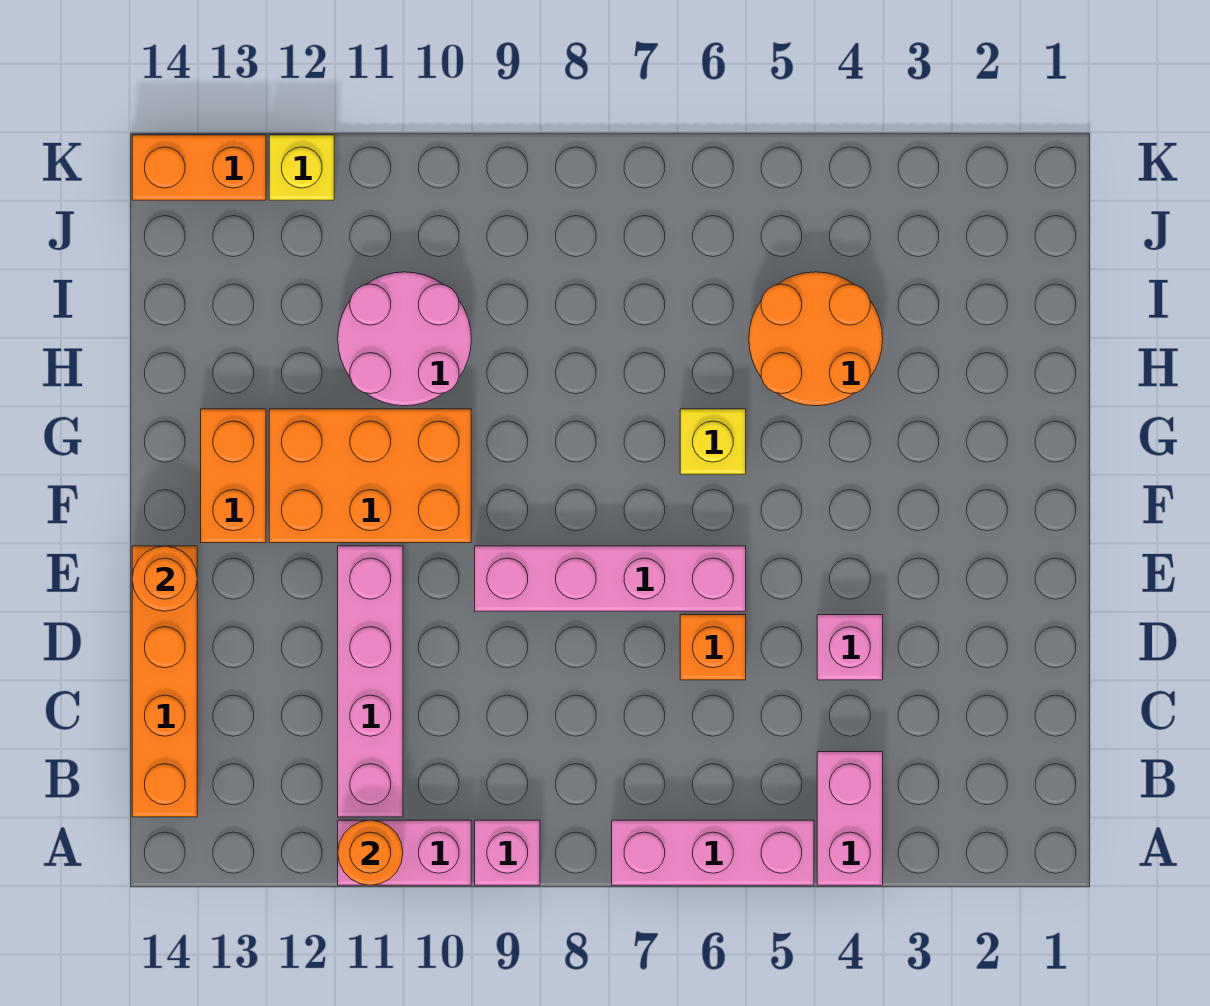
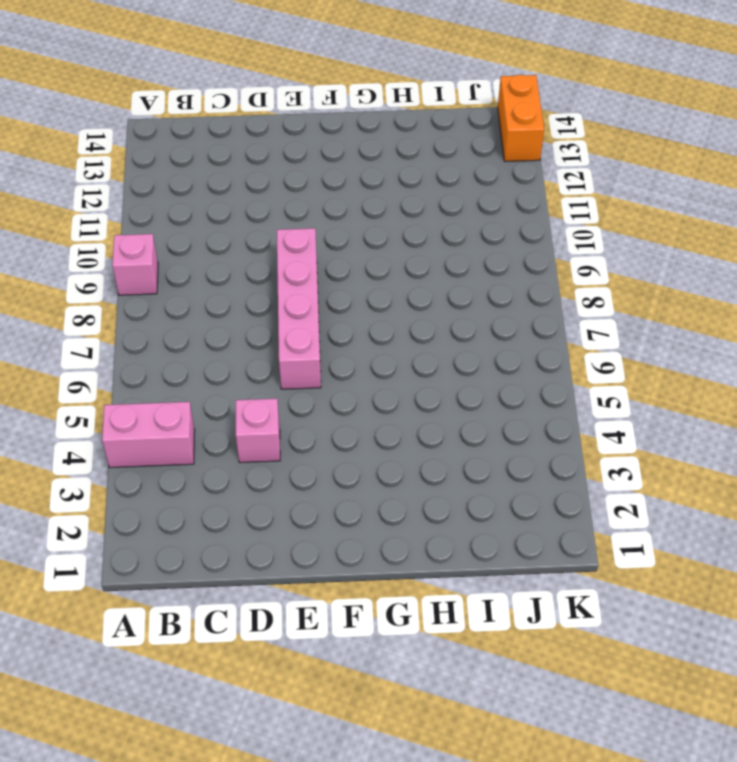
none -> pink 1x3 brick [612,820,814,885]
none -> pink 1x2 brick [338,820,471,885]
none -> pink 1x4 brick [338,546,403,817]

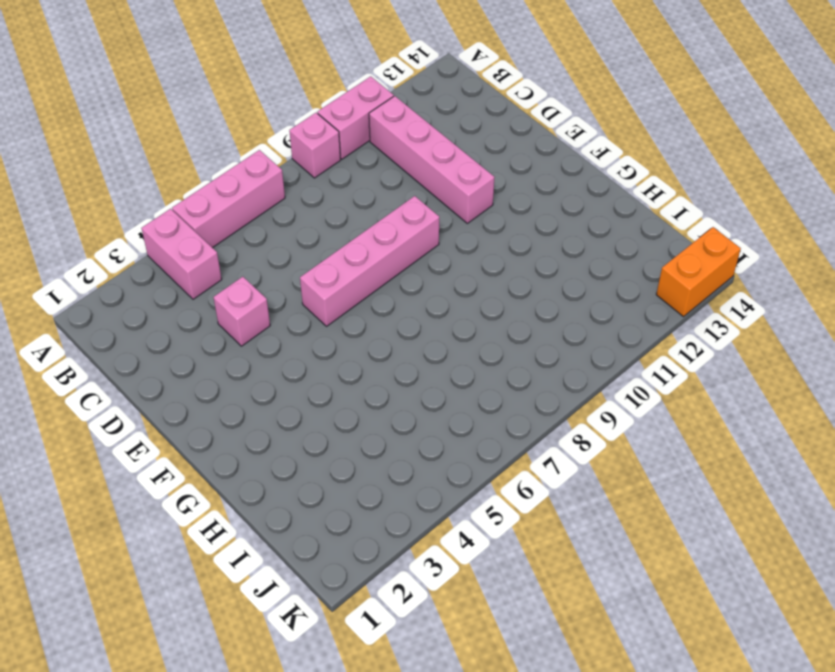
none -> orange 1x4 brick [132,546,197,817]
none -> orange 1x1 brick [680,615,746,680]
none -> orange 2x3 brick [269,409,471,543]

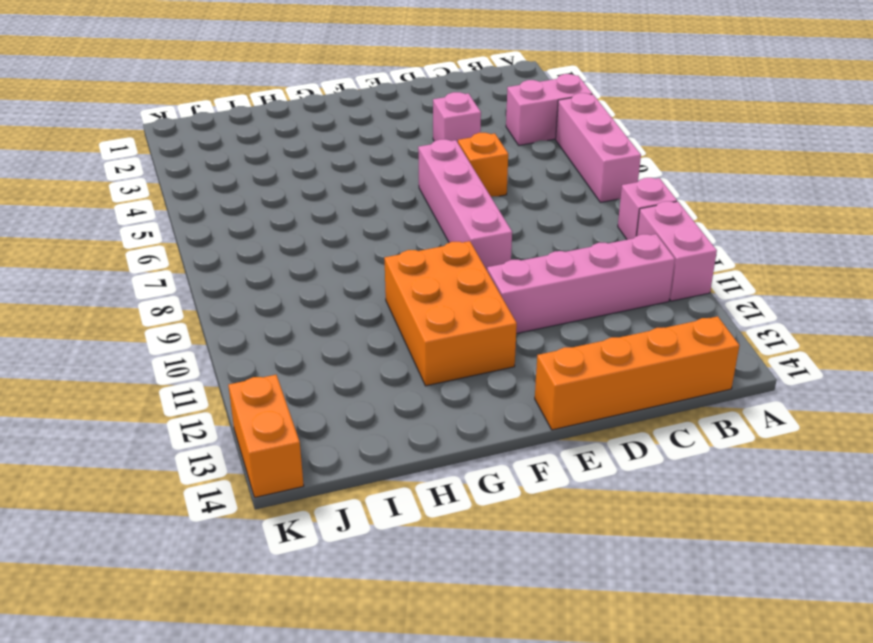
none -> orange 1x2 brick [201,409,266,543]
none -> yellow 1x1 brick [680,409,746,474]
none -> orange 2x2 round brick [749,272,883,406]

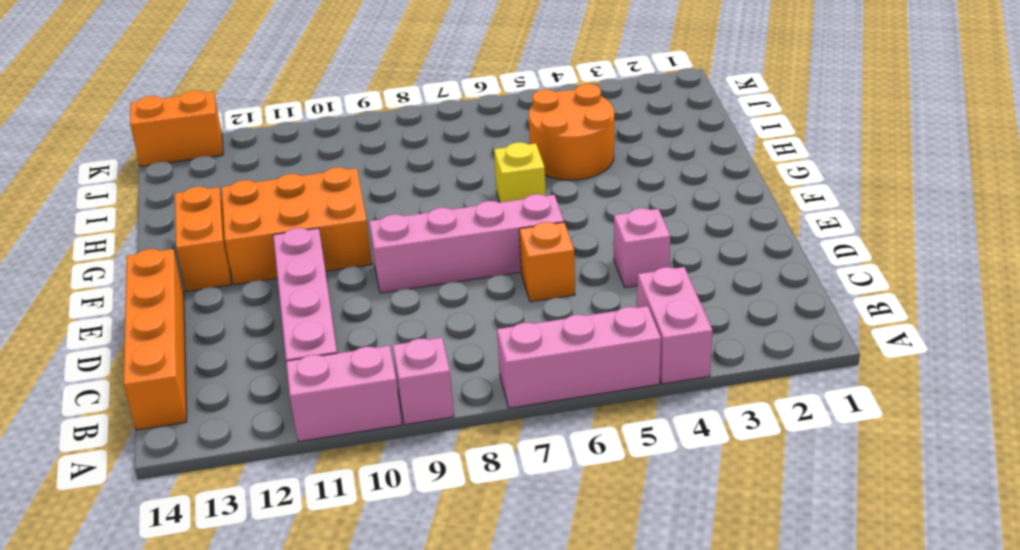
none -> pink 2x2 round brick [338,272,471,406]
none -> yellow 1x1 brick [269,135,334,200]
none -> orange 1x1 round brick [338,820,403,885]

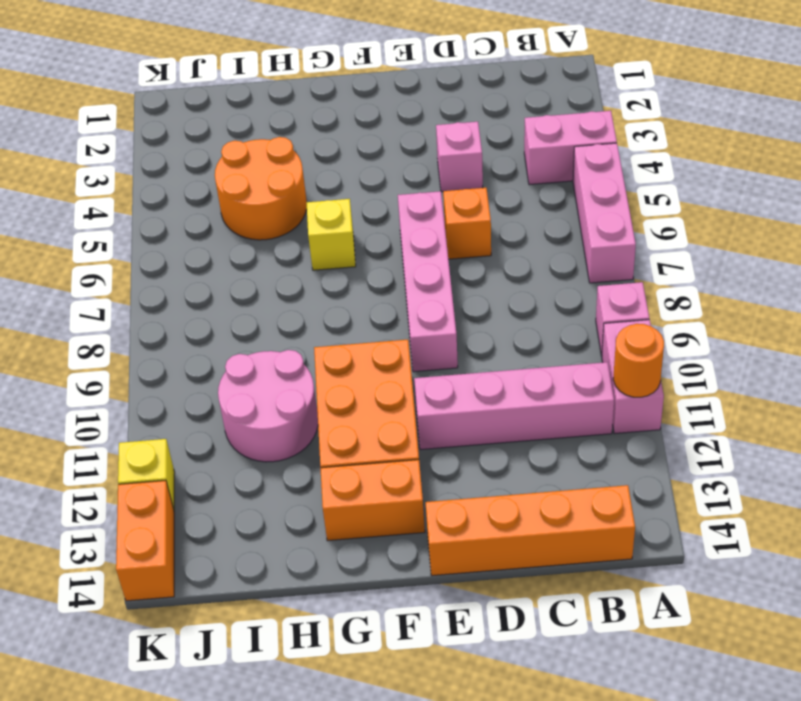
none -> orange 1x1 round brick [132,546,197,611]

